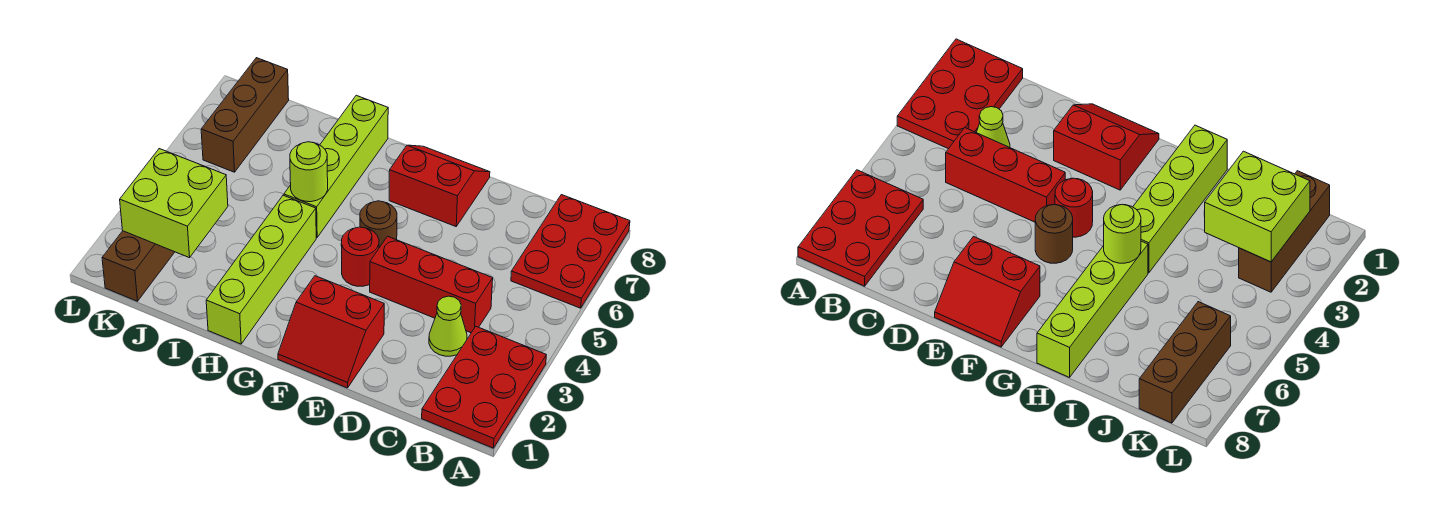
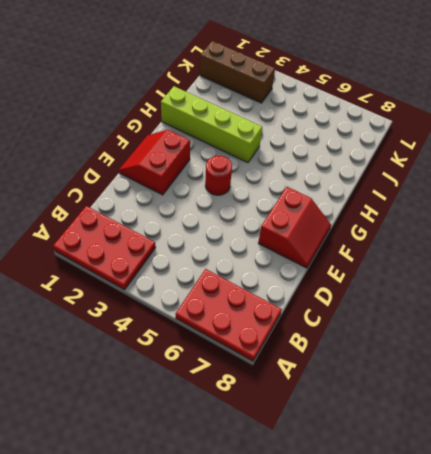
none -> lime 1x1 cone [429,296,467,356]
none -> red 1x3 brick [370,236,493,333]
none -> brown 1x1 round brick [360,201,397,248]

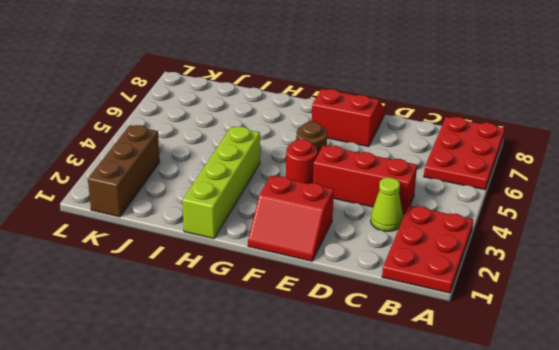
none -> lime 1x4 brick [284,95,388,237]
none -> brown 1x3 brick [201,58,289,172]
none -> lime 1x1 round brick [290,142,328,202]

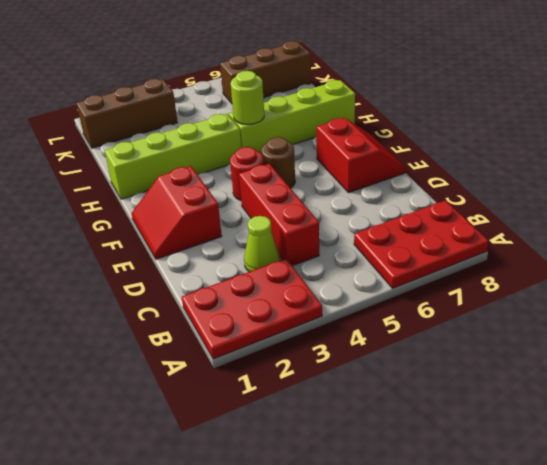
none -> lime 2x2 brick [120,149,228,258]

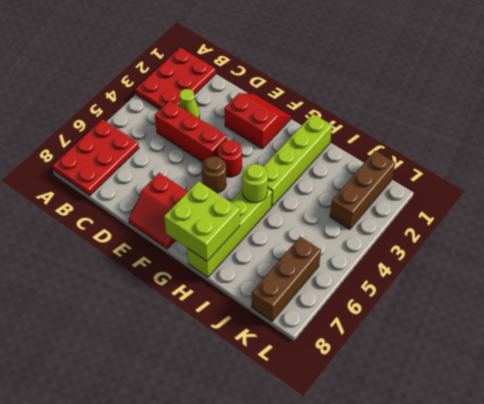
lime 2x2 brick [164,181,240,261] -> lime 2x2 brick moved to [120,149,228,258]

